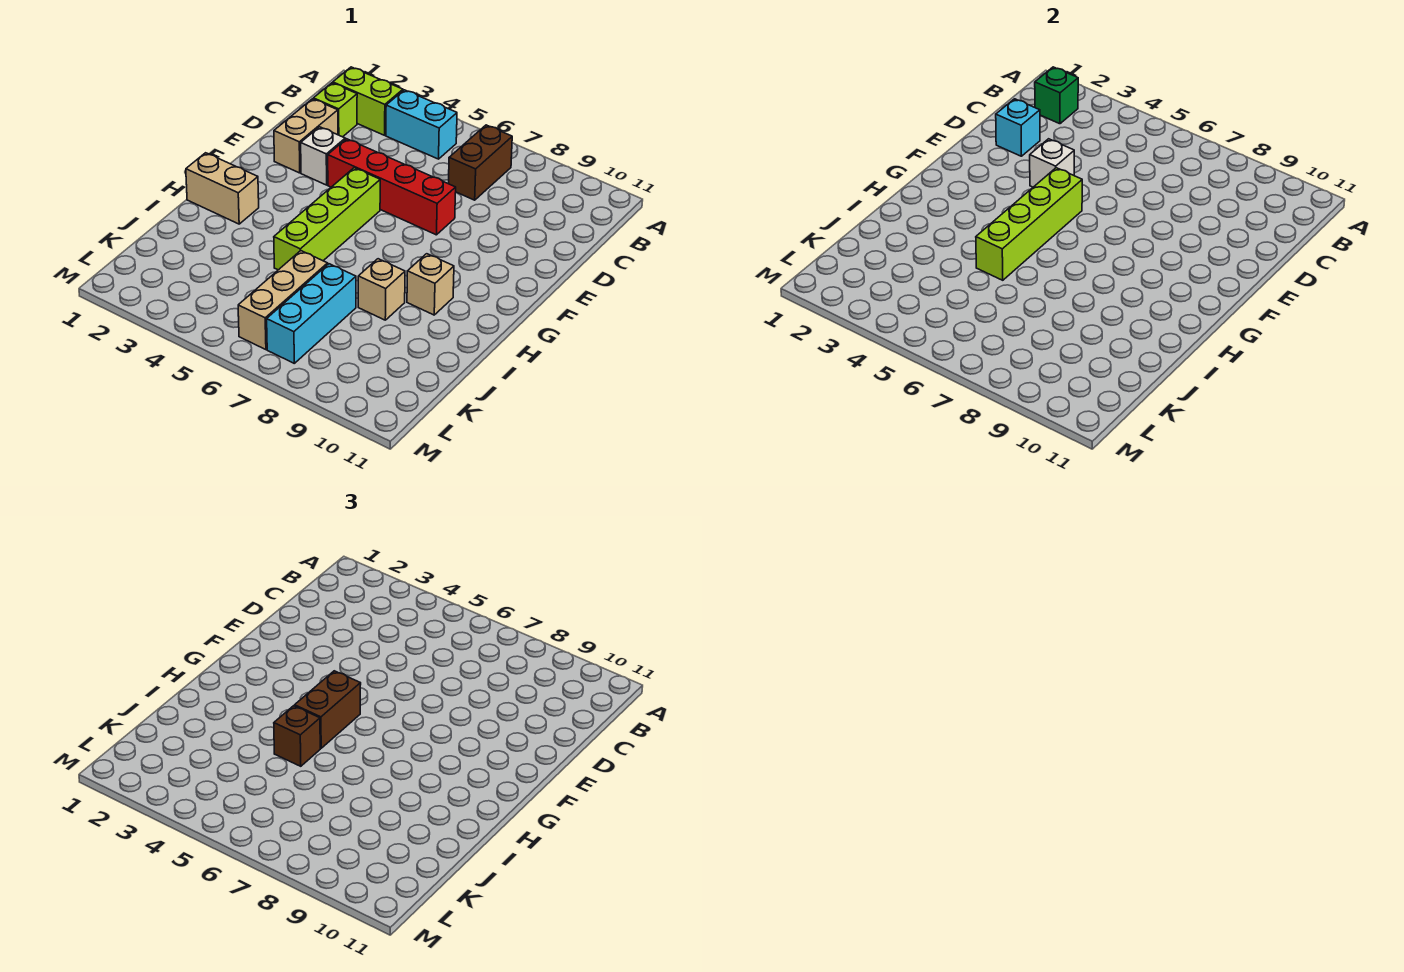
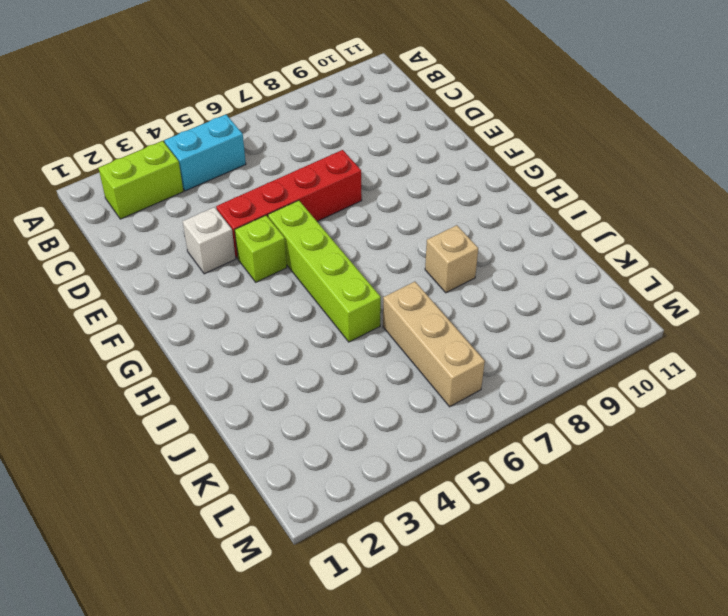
lime 1x1 brick [235,215,287,282] -> lime 1x1 brick moved to [313,83,357,137]
none -> brown 1x2 brick [448,125,512,200]
none -> tan 1x2 brick [274,99,338,173]
none -> tan 1x2 brick [186,153,259,224]

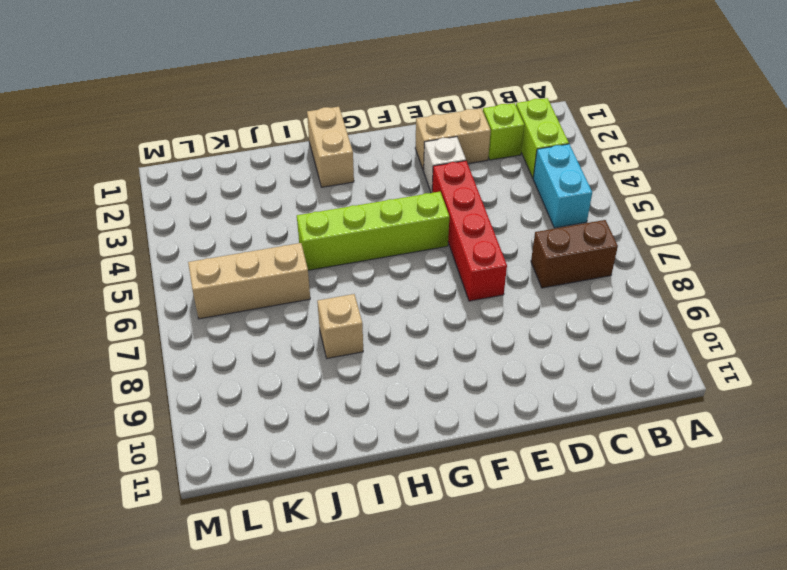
none -> tan 1x1 brick [407,254,454,315]
none -> cyan 1x3 brick [267,264,356,363]
none -> green 1x1 brick [1035,67,1078,124]

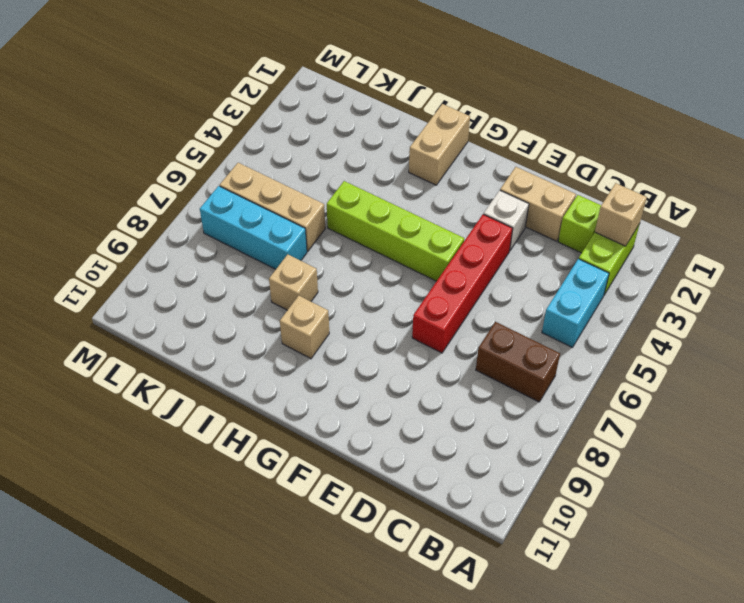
tan 1x1 brick [595,183,647,246] -> green 1x1 brick [1035,67,1078,124]
none -> cyan 1x1 brick [996,99,1040,156]
none -> white 1x1 brick [1030,139,1074,187]
none -> lime 1x4 brick [976,168,1082,280]

